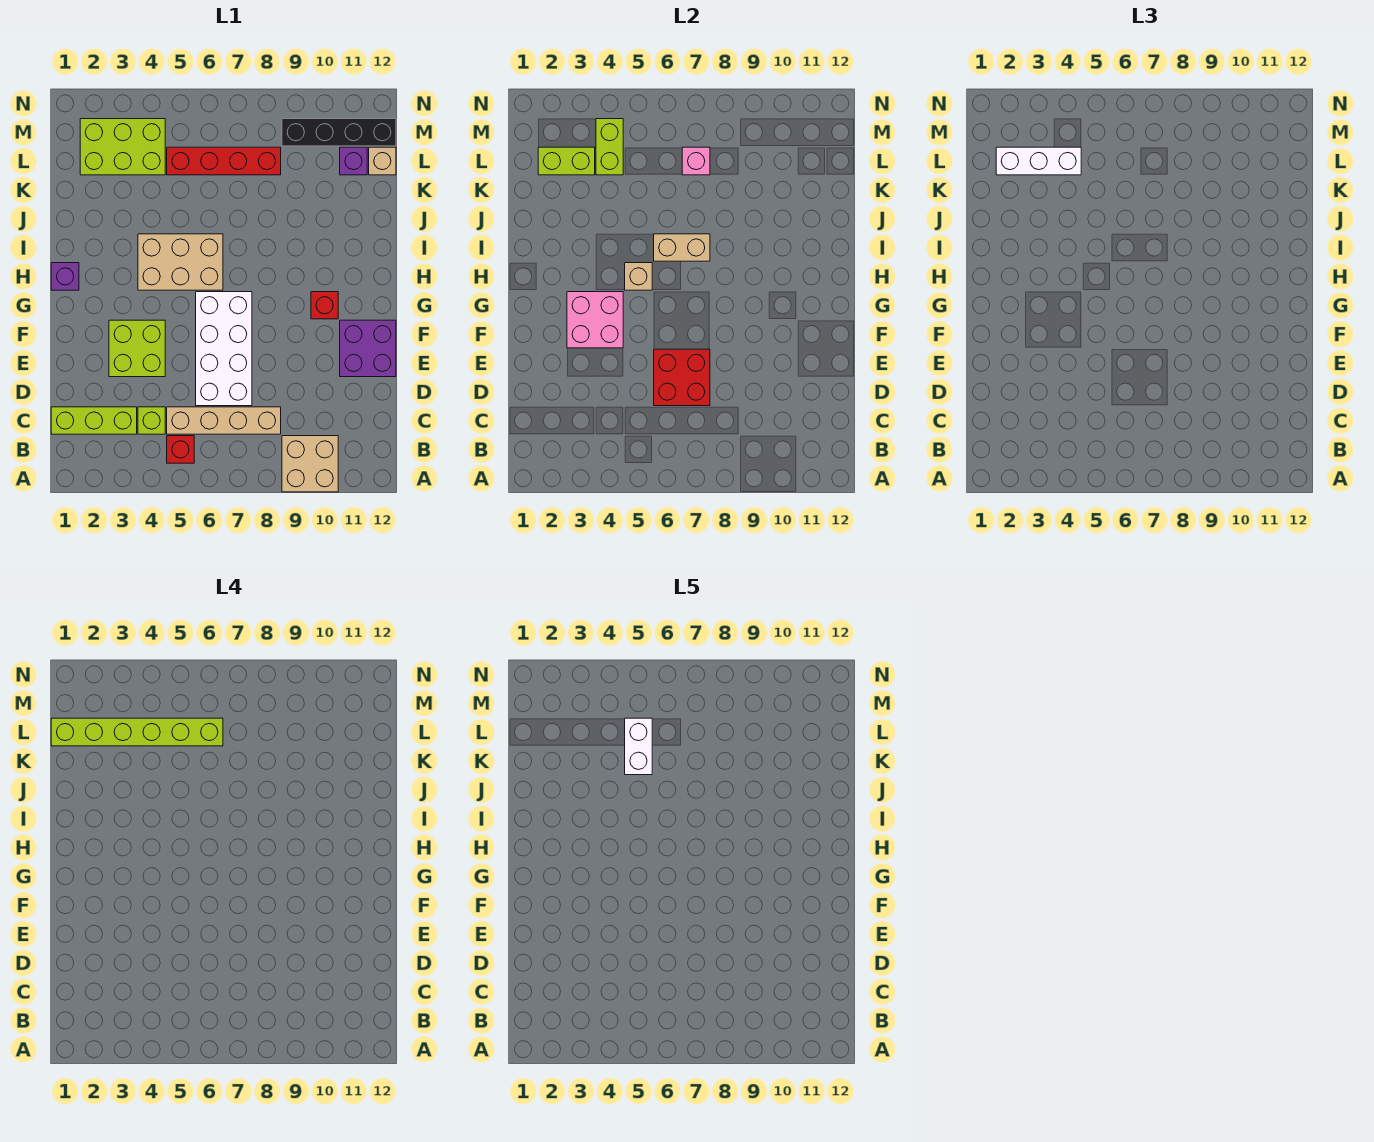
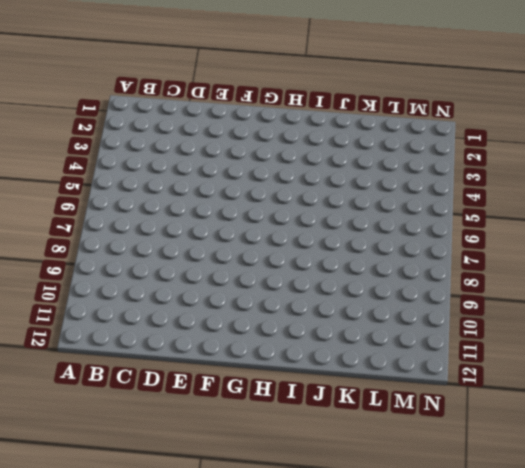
none -> tan 2x2 brick [282,436,338,492]
none -> red 1x1 brick [167,436,194,463]
none -> lime 1x3 brick [51,407,137,434]

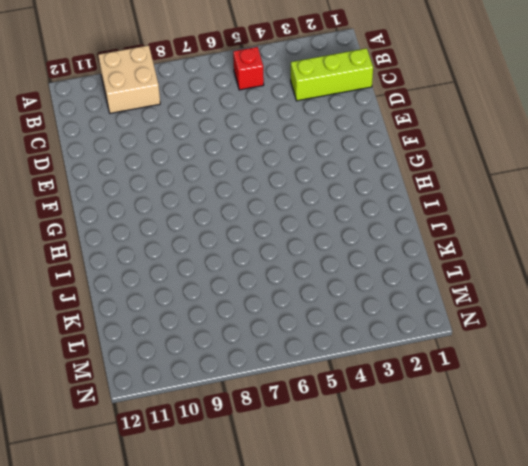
none -> lime 1x1 brick [138,407,165,434]
none -> tan 1x4 brick [167,407,281,434]
none -> white 2x4 brick [196,292,252,406]

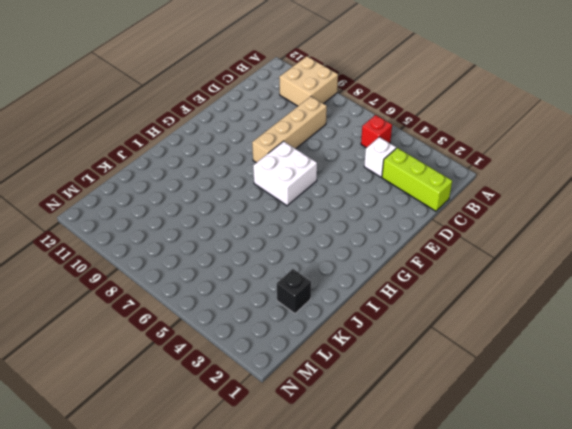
white 1x1 brick [364,137,396,177] -> lime 1x1 brick [138,407,165,434]
tan 1x4 brick [252,97,327,163] -> tan 1x4 brick turned to [167,407,281,434]
white 2x2 brick [253,141,317,206] -> white 2x4 brick [196,292,252,406]
black 1x1 brick [277,269,311,314] -> none
none -> lime 2x2 brick [109,320,165,377]
none -> purple 2x2 brick [340,320,396,377]
none -> red 1x1 brick [311,292,338,319]

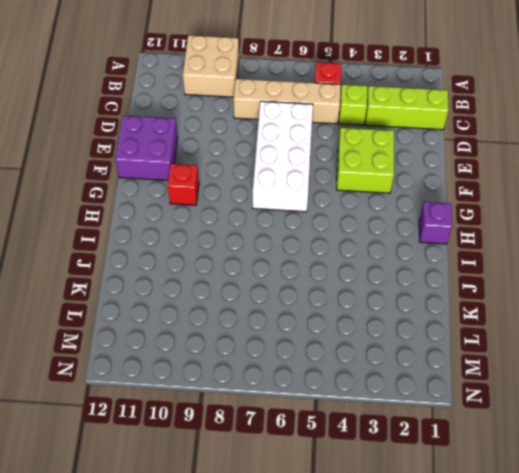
none -> tan 2x3 brick [138,234,223,290]
none -> lime 2x3 brick [80,119,165,175]
none -> red 1x4 brick [167,147,281,175]

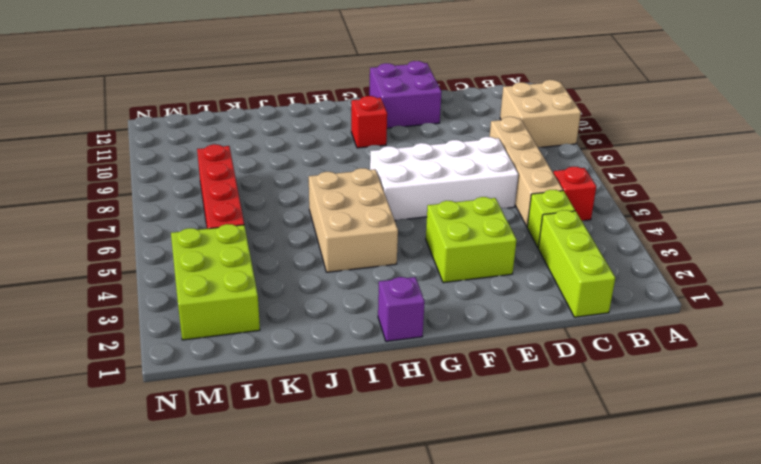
none -> purple 1x1 brick [340,147,367,175]
none -> tan 1x1 brick [369,147,396,175]
none -> black 1x4 brick [282,119,396,146]

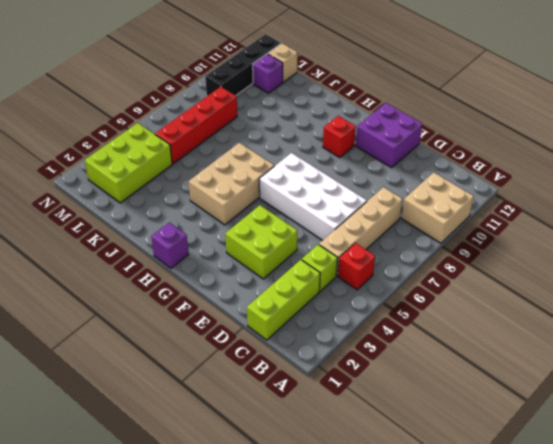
none -> red 2x2 brick [654,349,710,406]
none -> pink 2x2 brick [567,292,623,348]
none -> tan 1x1 brick [625,263,652,290]

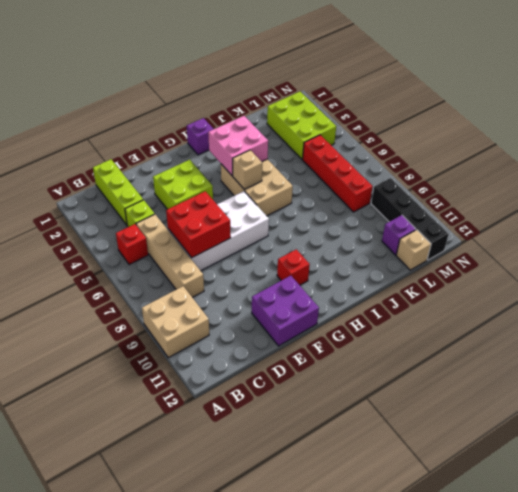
pink 2x2 brick [208,116,268,176] -> pink 2x2 brick moved to [567,292,623,348]
none -> tan 1x2 brick [654,234,710,261]
none -> lime 1x2 brick [538,147,595,175]
none -> lime 1x2 brick [596,119,623,175]

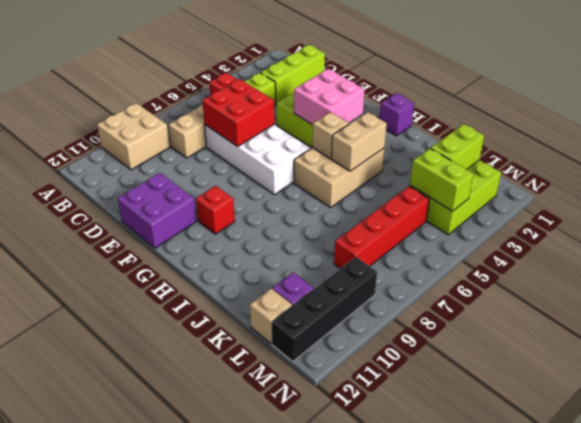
tan 1x2 brick [331,112,387,171] -> tan 1x2 brick moved to [654,234,710,261]
none -> pink 1x1 brick [682,147,710,175]
none -> white 1x3 brick [996,147,1081,175]
none -> lime 1x6 brick [51,718,223,746]

